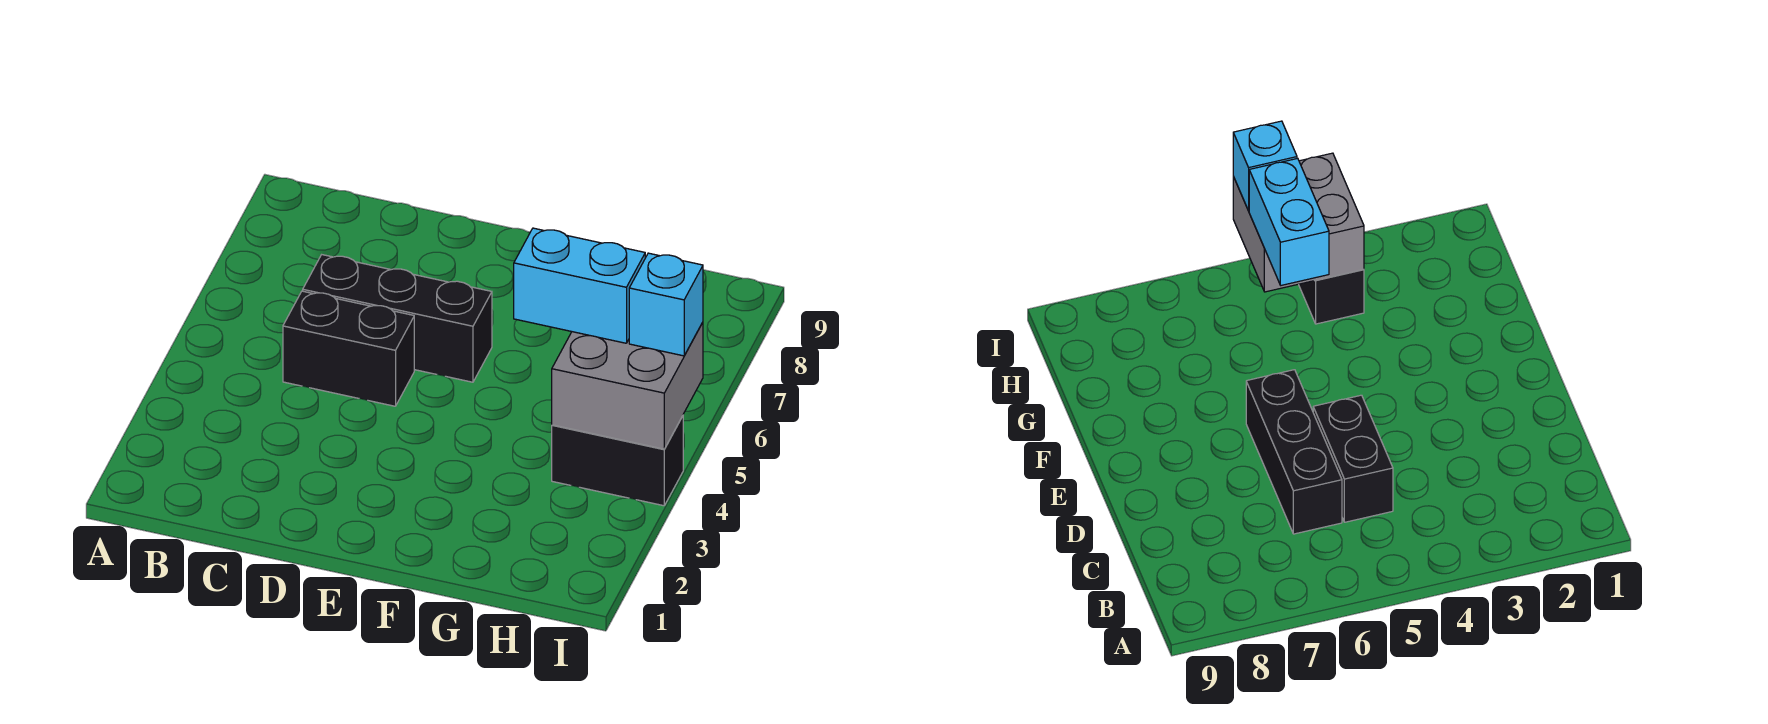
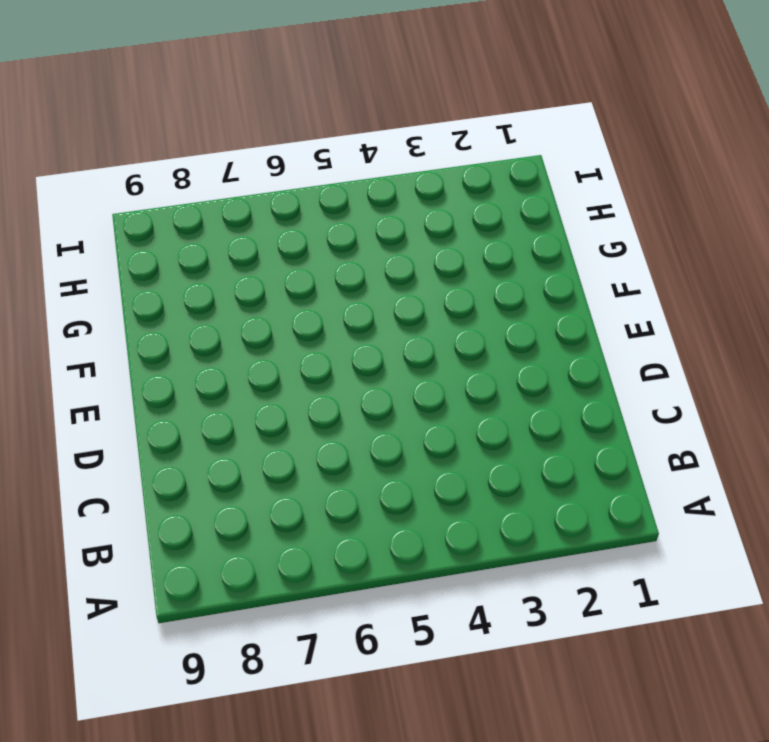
none -> black 1x2 brick [283,291,414,406]
none -> black 1x3 brick [303,255,492,382]

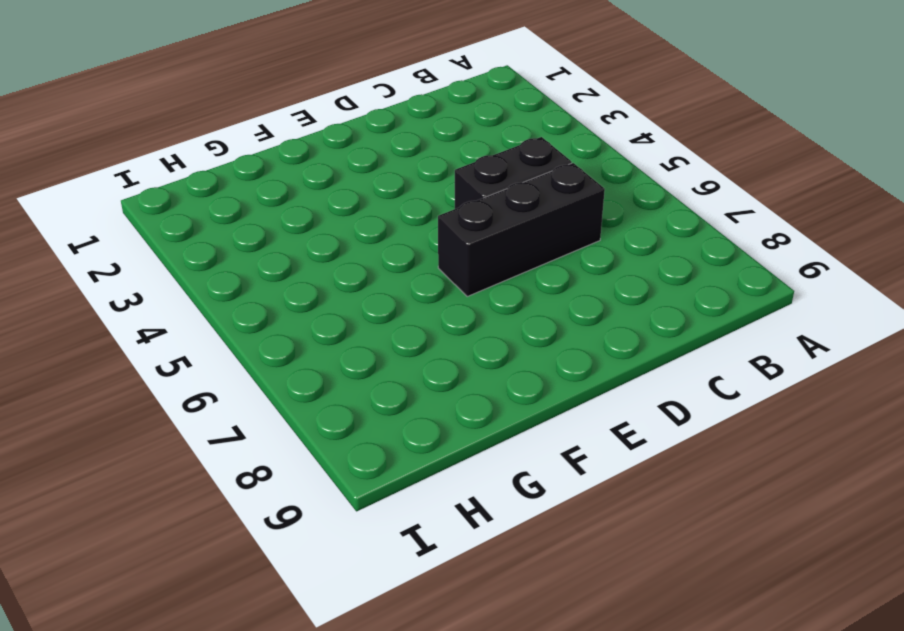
none -> black 1x2 brick [552,416,683,506]
none -> grey 2x2 brick [552,322,703,449]

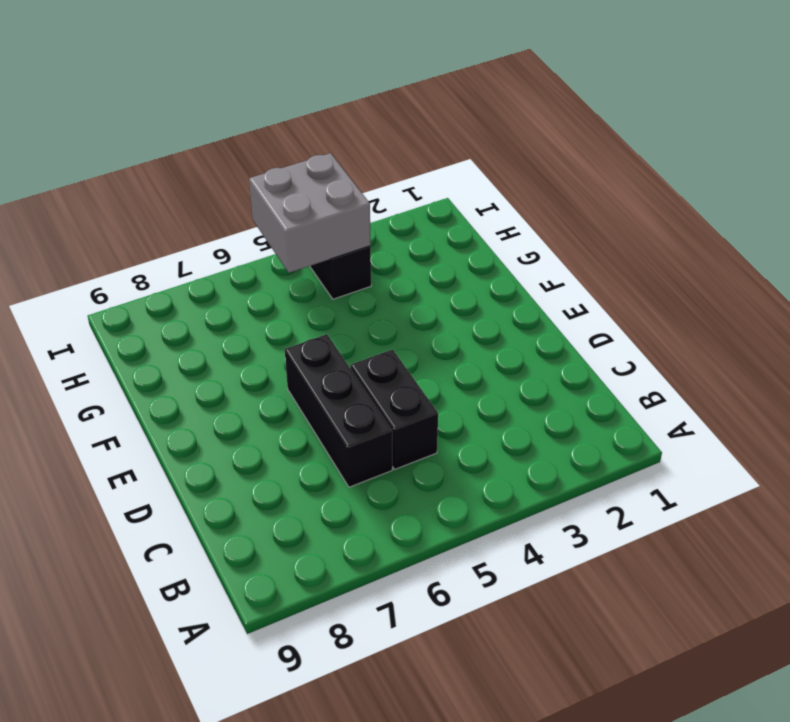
none -> cyan 1x2 brick [514,228,646,343]
none -> cyan 1x1 brick [629,253,703,356]

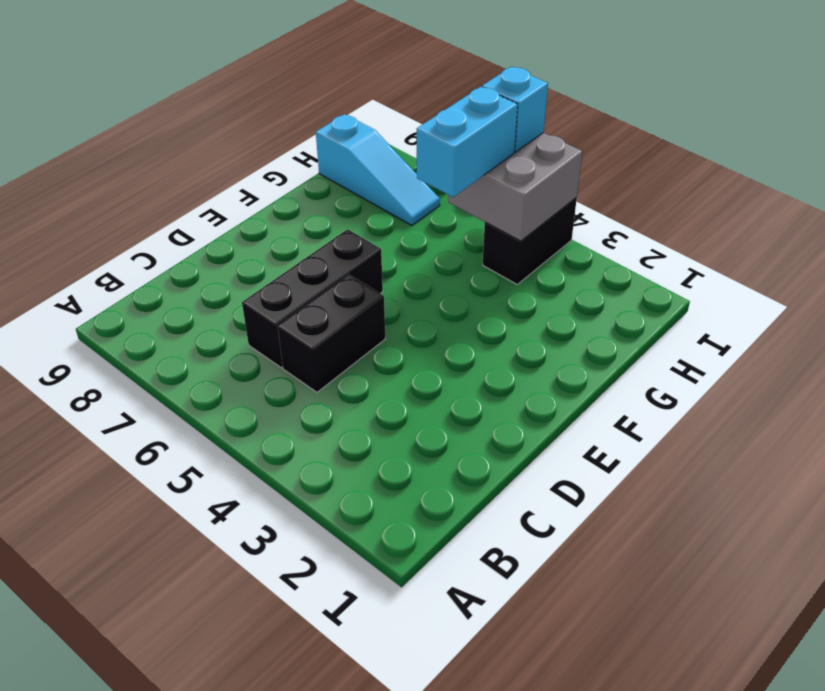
cyan 1x3 slope [316,114,440,225] -> none

